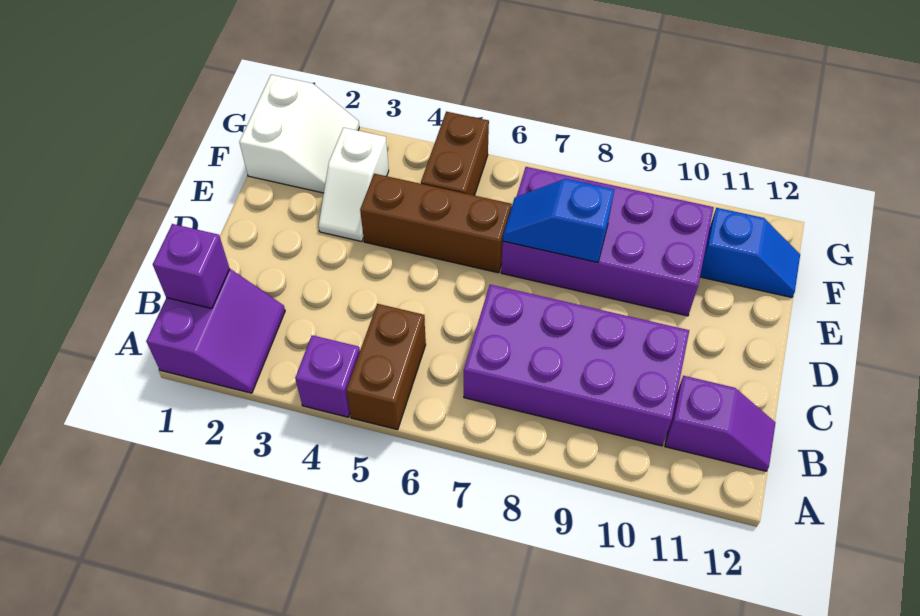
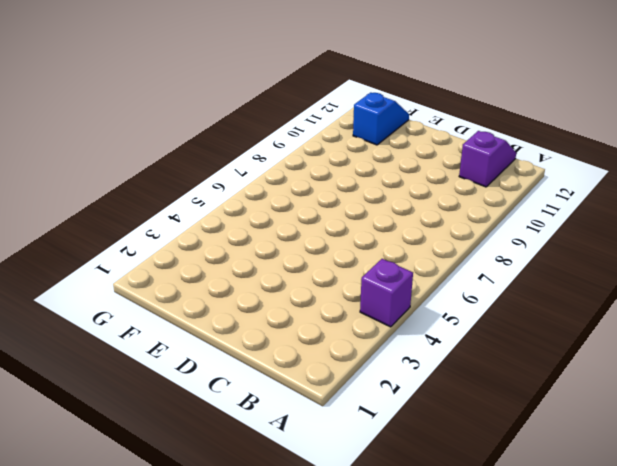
none -> purple 2x2 slope [146,269,285,393]
none -> brown 1x2 brick [346,304,426,430]
none -> purple 2x4 brick [464,285,689,446]

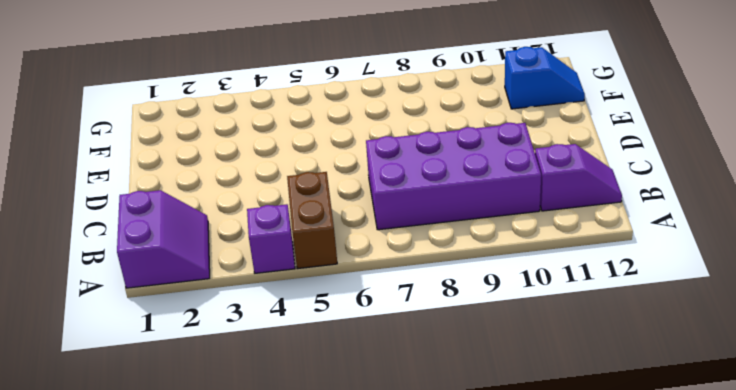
none -> white 1x2 slope [319,128,389,242]
none -> brown 1x3 brick [360,174,512,273]
none -> purple 2x4 brick [501,167,714,316]

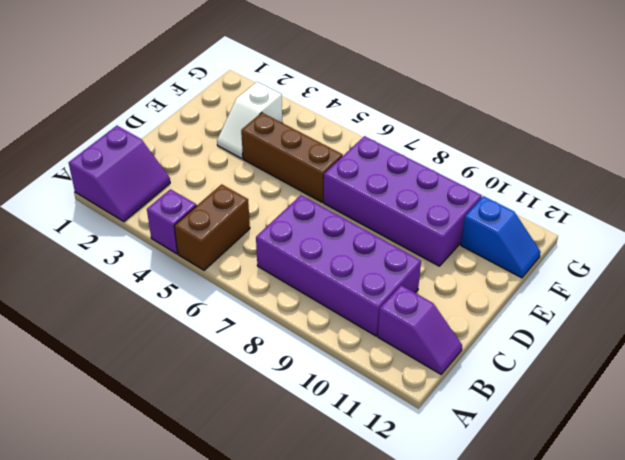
none -> white 2x2 slope [239,75,359,193]
none -> brown 1x2 brick [421,112,489,195]
none -> purple 1x1 brick [153,224,230,308]

